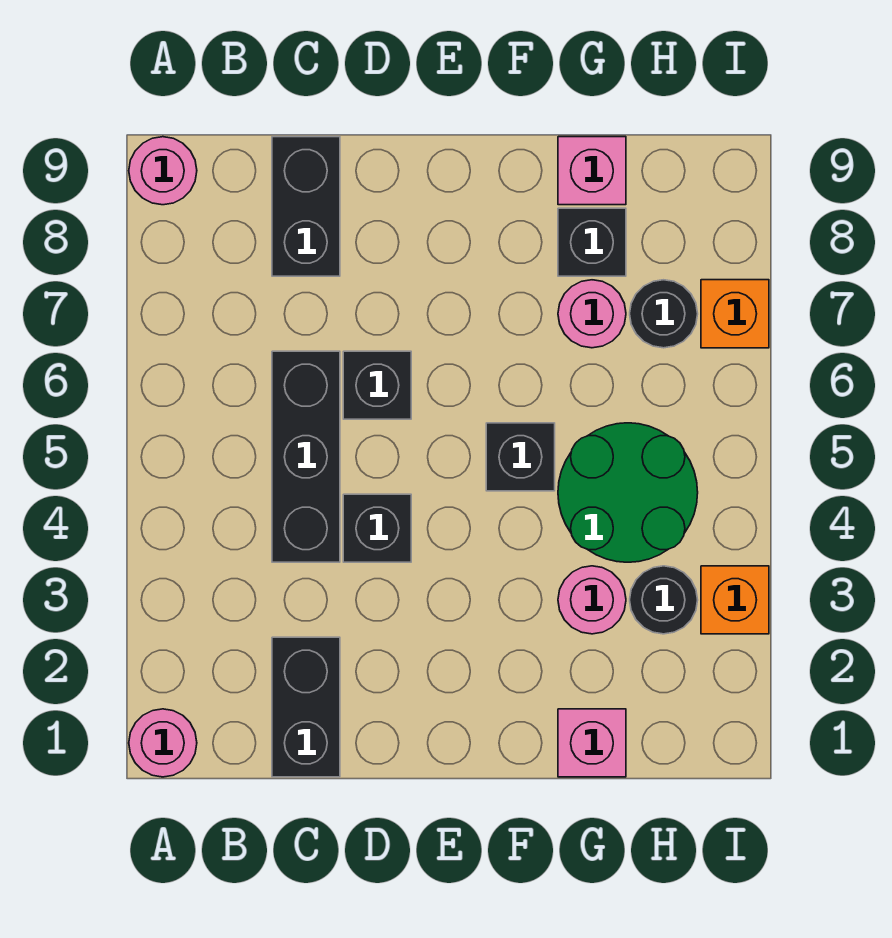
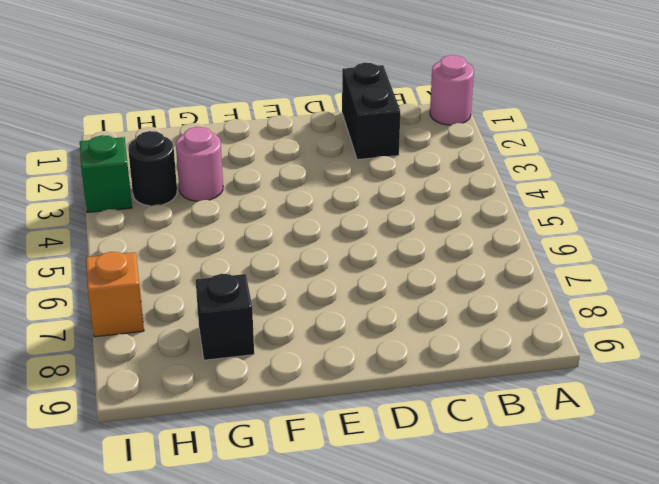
green 1x1 brick [80,135,132,213] -> orange 1x1 brick [701,566,769,634]
none -> pink 1x1 round brick [129,137,197,205]
none -> black 1x3 brick [272,351,340,562]
none -> black 1x2 brick [272,137,340,276]

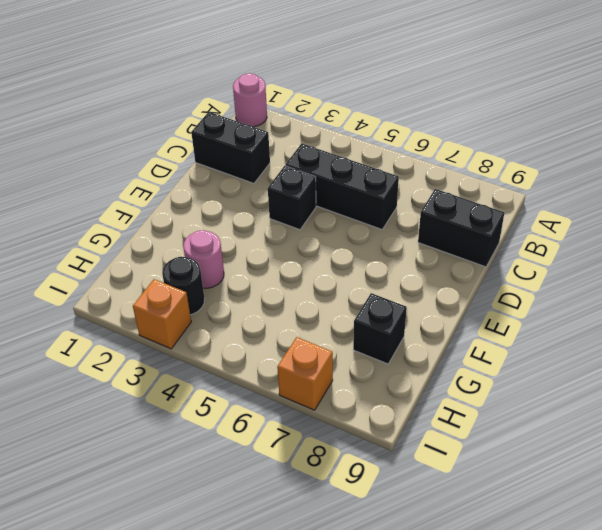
none -> pink 1x1 round brick [129,137,197,205]
none -> black 1x1 brick [343,351,411,419]
none -> black 1x1 brick [486,423,555,491]

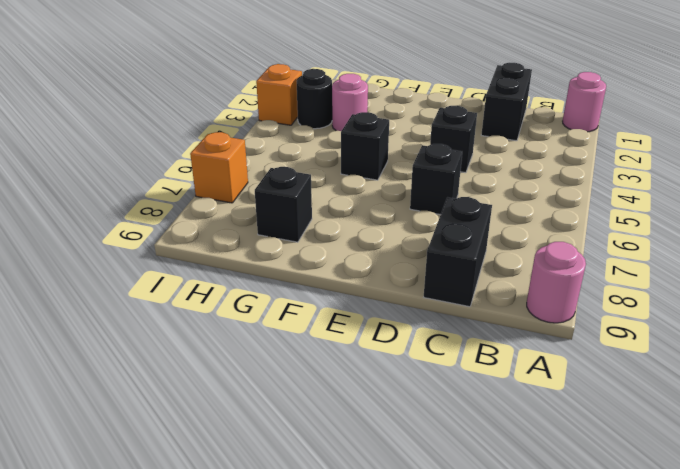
none -> black 1x3 brick [272,351,340,562]
none -> pink 1x1 brick [558,709,626,777]
none -> green 2x2 round brick [558,423,698,562]

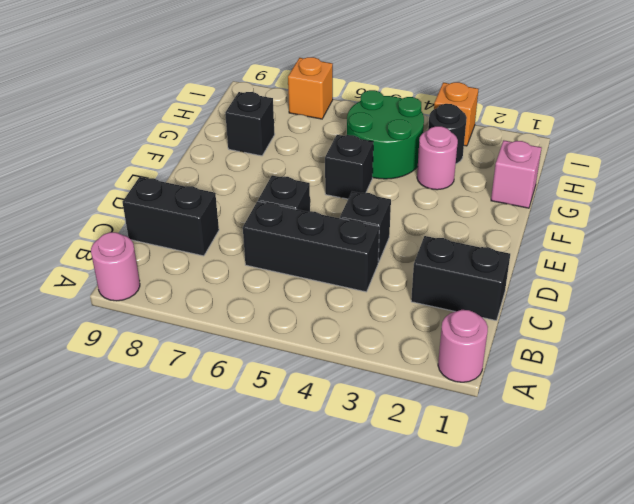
none -> pink 1x1 round brick [558,280,626,348]
none -> pink 1x1 brick [558,137,626,205]
none -> black 1x1 round brick [630,280,698,348]

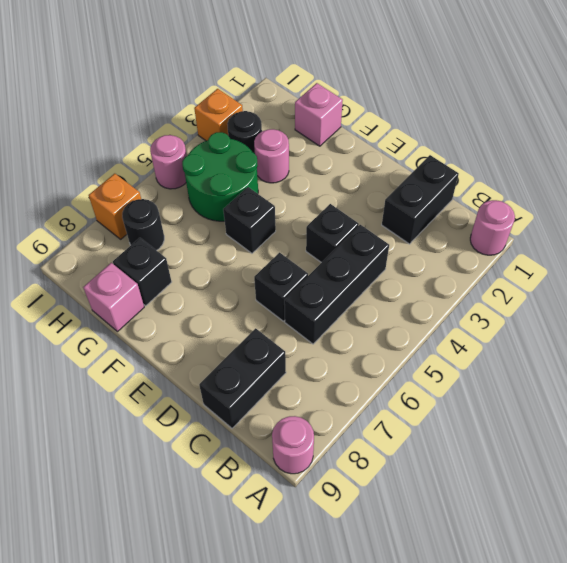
pink 1x1 round brick [150,135,187,189] -> pink 1x1 round brick moved to [558,280,626,348]

